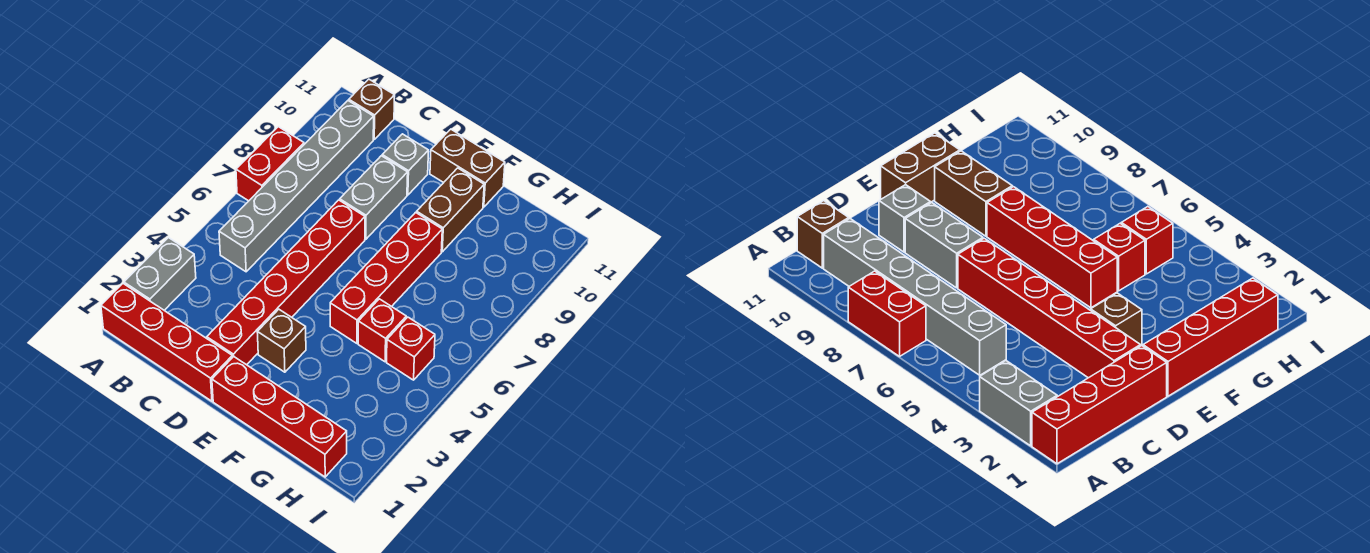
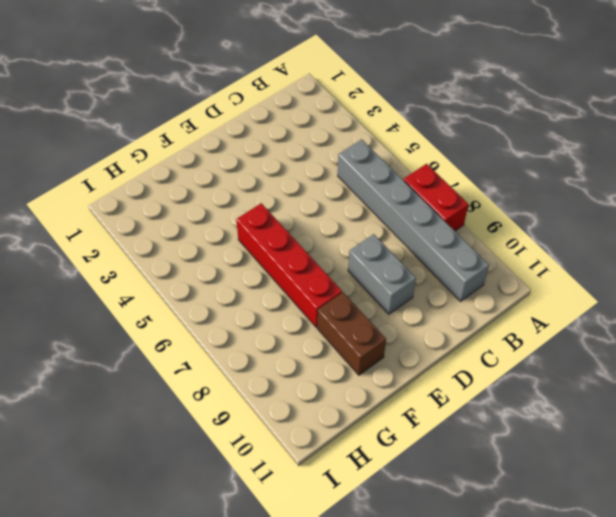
none -> red 1x4 brick [101,284,232,401]
none -> grey 1x2 brick [124,238,196,310]
none -> brown 1x1 brick [349,79,395,139]

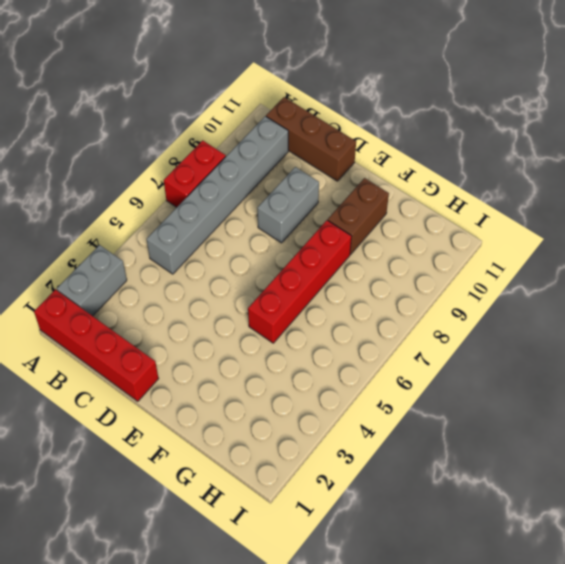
brown 1x3 brick [266,97,356,181] -> brown 1x1 brick [349,79,395,139]
none -> red 1x6 brick [207,200,365,365]
none -> grey 1x1 brick [382,134,429,195]
none -> red 1x4 brick [212,357,347,477]

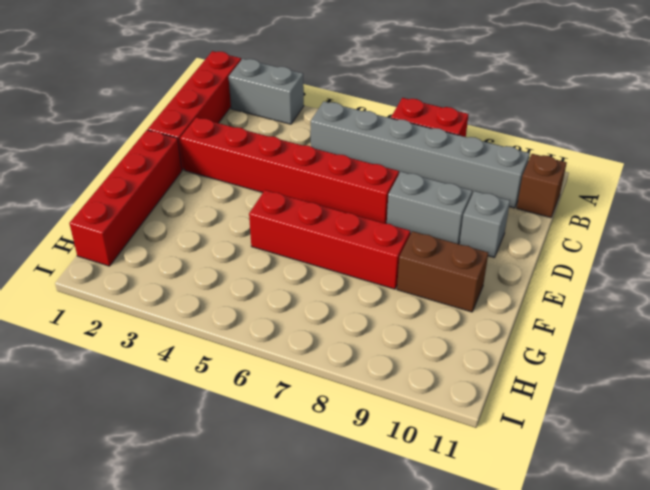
none -> brown 1x1 brick [257,309,306,372]
none -> brown 1x2 brick [430,129,505,207]
none -> red 1x1 brick [358,299,406,362]

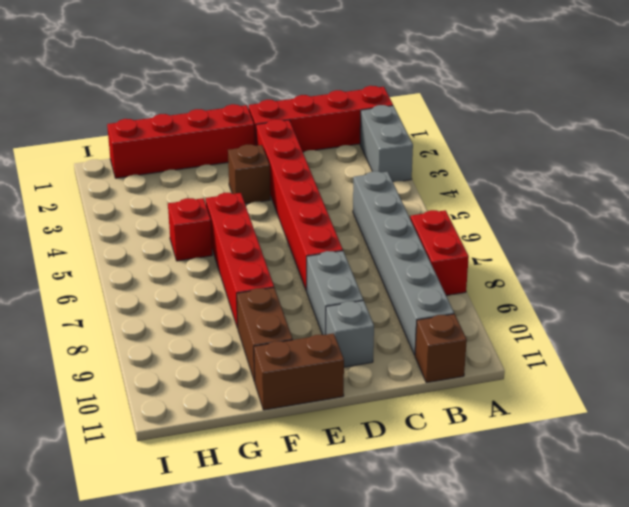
none -> red 1x1 brick [387,317,435,380]

